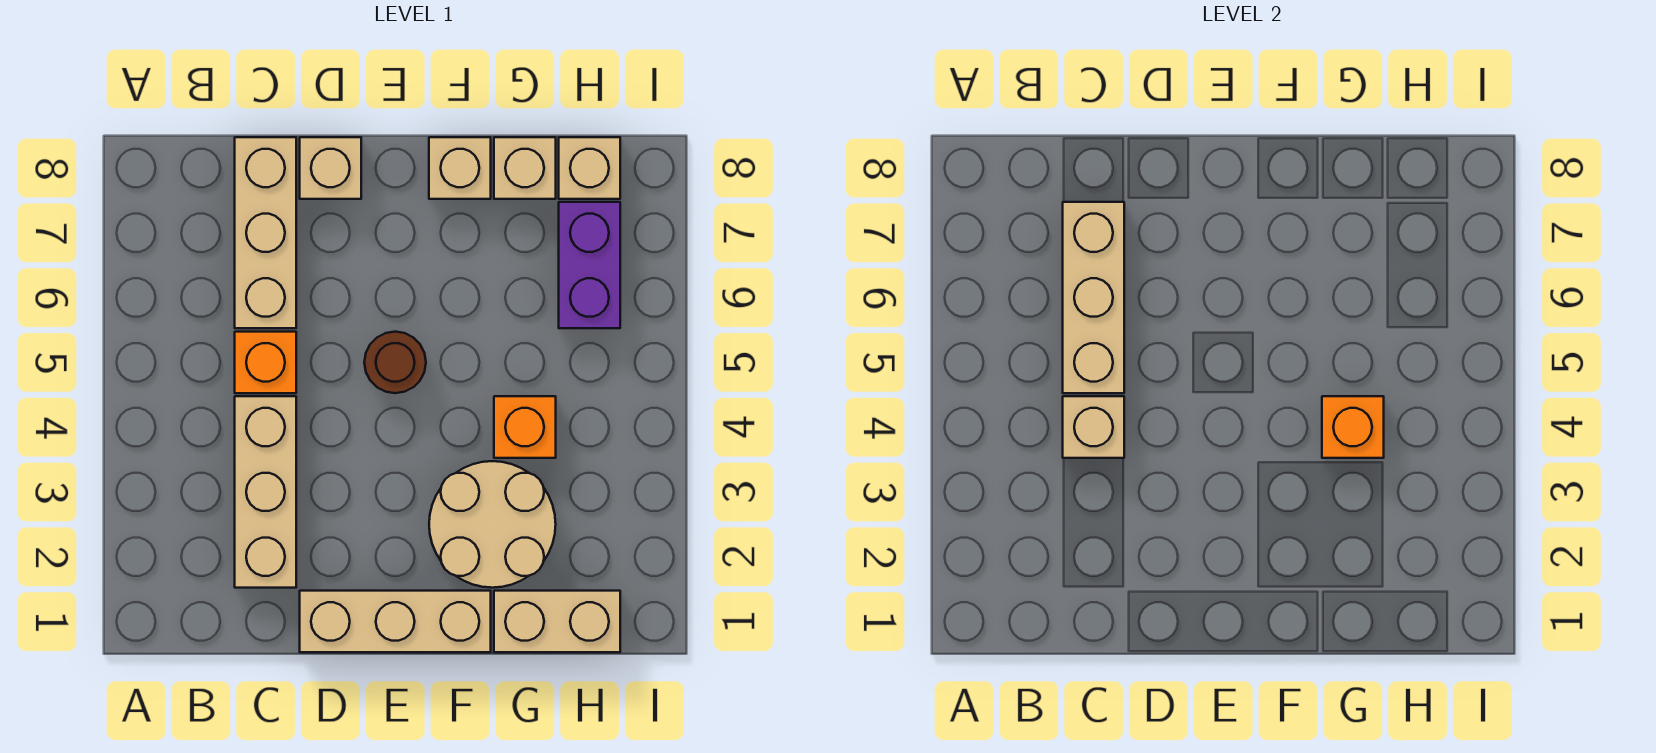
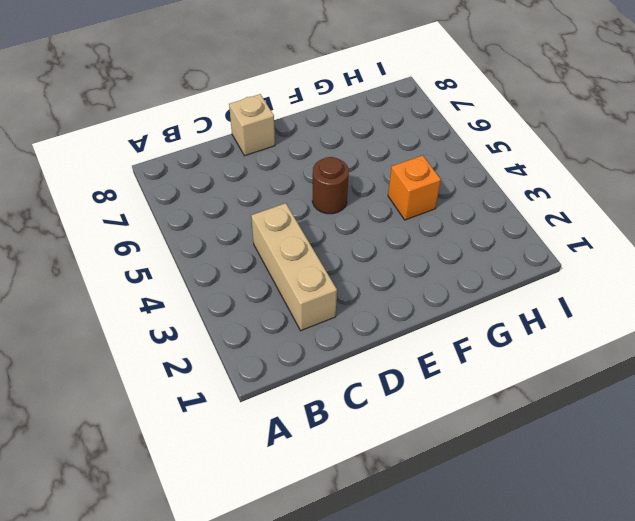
none -> orange 1x1 brick [235,332,296,393]
none -> tan 1x3 brick [235,137,296,328]
none -> tan 1x3 brick [300,591,491,652]

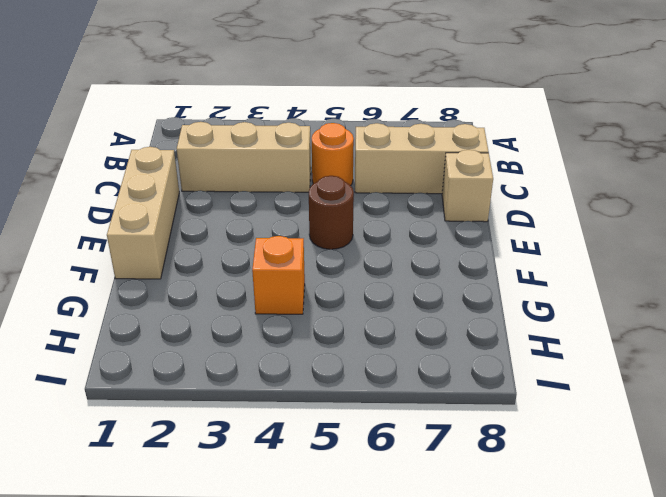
orange 1x1 round brick [312,123,354,186] -> orange 1x1 brick [235,332,296,393]
none -> tan 2x2 round brick [429,461,556,588]
none -> tan 1x1 brick [429,137,491,199]
none -> tan 1x2 brick [494,591,620,652]

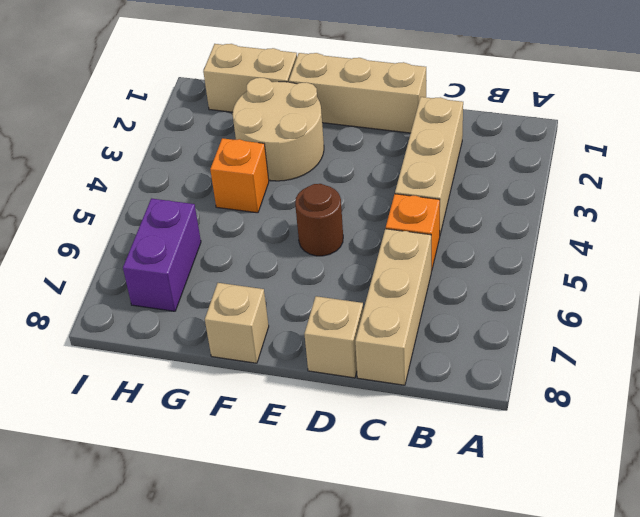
none -> tan 1x1 brick [494,137,556,199]
none -> tan 1x1 brick [559,137,620,199]
none -> tan 1x1 brick [1063,396,1124,458]

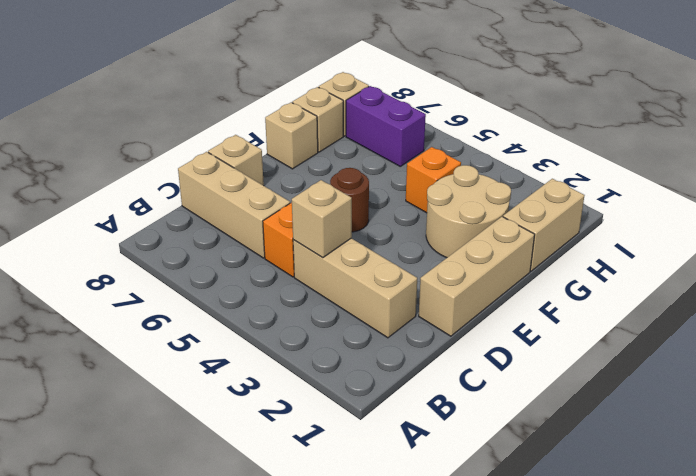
none -> tan 1x3 brick [1063,202,1124,393]
none -> orange 1x1 brick [1322,396,1384,458]

